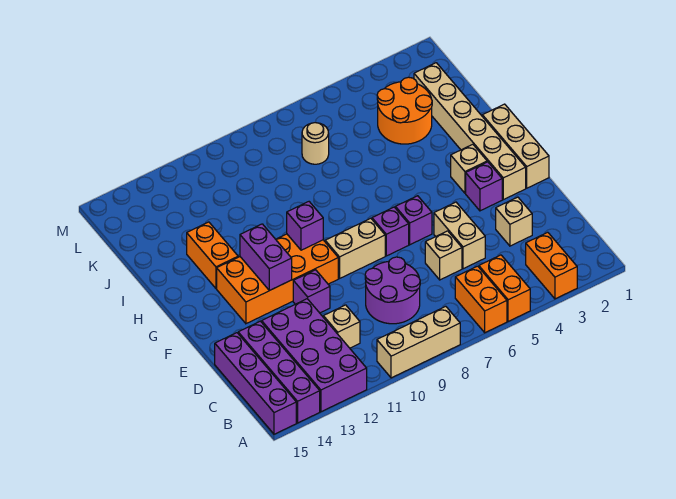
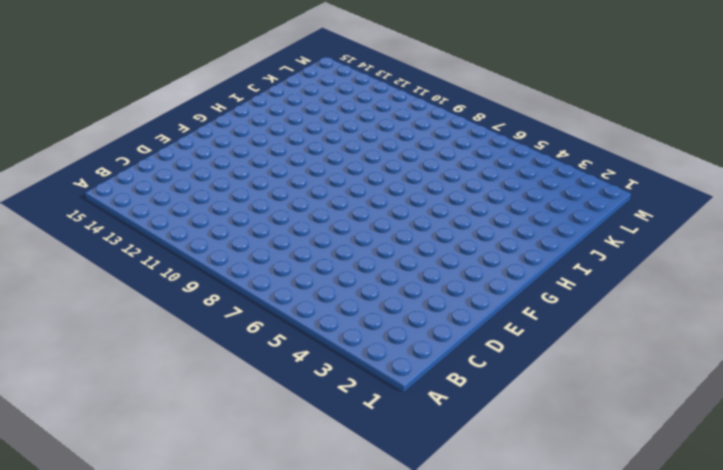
none -> orange 1x2 brick [526,232,577,299]
none -> orange 1x2 brick [479,255,530,321]
none -> orange 1x2 brick [455,266,507,333]

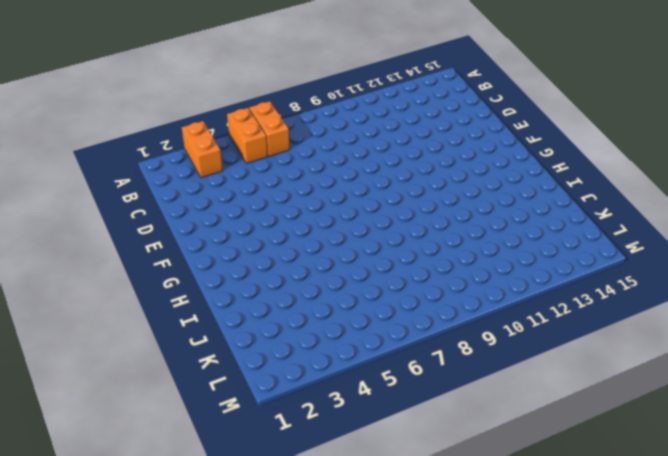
none -> tan 1x3 brick [377,306,460,378]
none -> purple 2x4 brick [262,299,367,412]
none -> purple 1x4 brick [238,321,320,423]

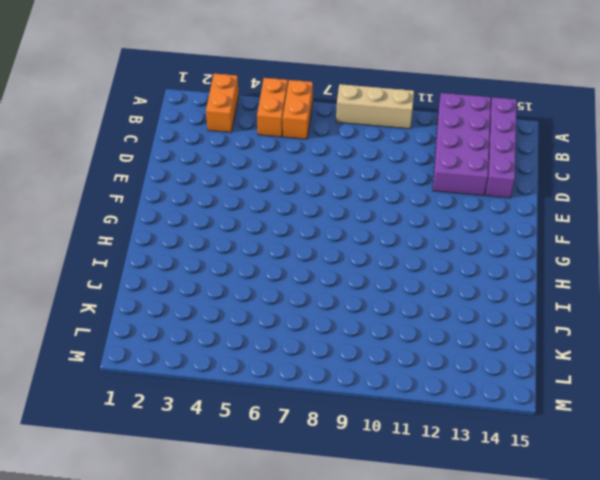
none -> purple 1x4 brick [215,333,296,434]
none -> purple 2x2 round brick [365,257,420,324]
none -> tan 1x1 brick [323,305,360,348]

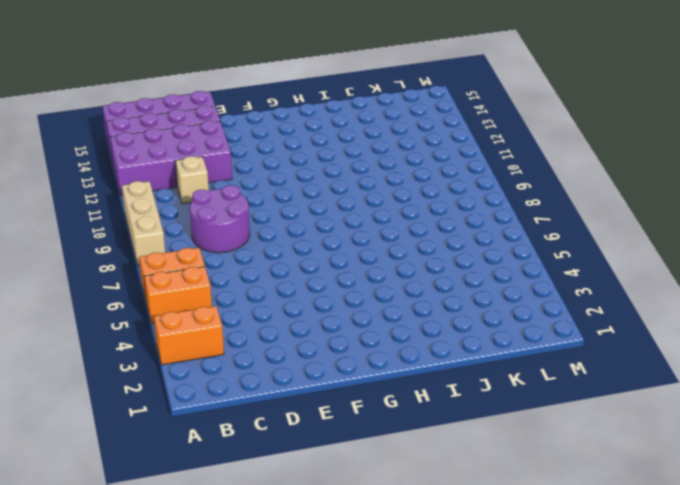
none -> tan 1x1 brick [496,197,532,246]
none -> tan 1x2 brick [434,202,485,269]
none -> tan 1x1 brick [425,231,462,280]

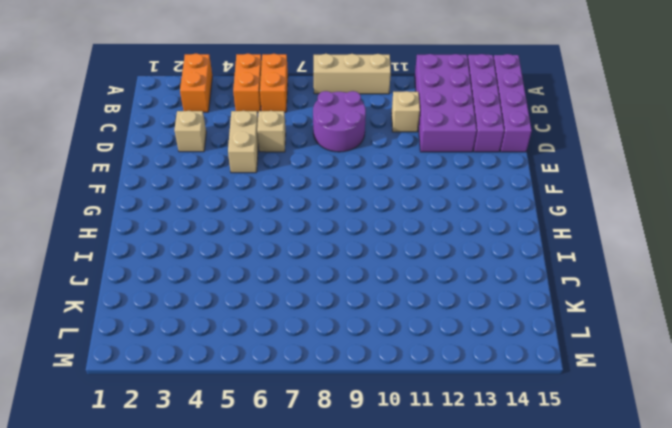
none -> purple 1x1 brick [293,270,330,313]
none -> tan 1x3 brick [482,104,549,188]
none -> tan 1x6 brick [414,63,526,200]

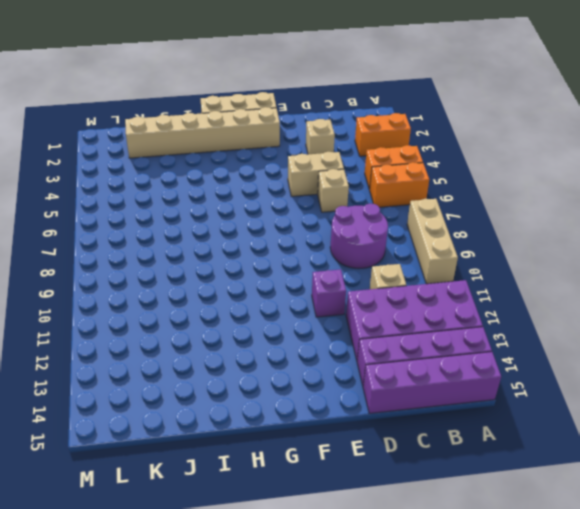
none -> purple 1x1 brick [466,162,502,211]
none -> purple 1x1 brick [395,196,432,245]
none -> purple 1x1 brick [372,207,409,256]

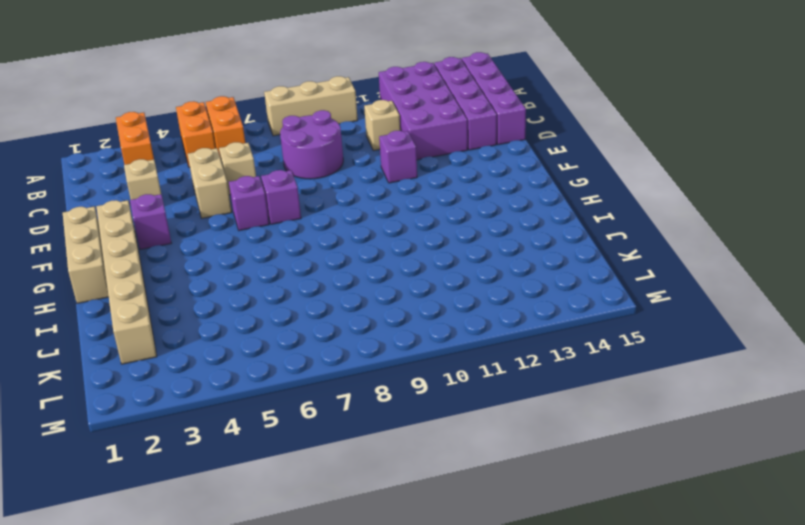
none -> tan 1x2 brick [325,218,385,278]
none -> orange 2x4 brick [217,234,338,324]
none -> tan 1x1 brick [451,144,487,193]

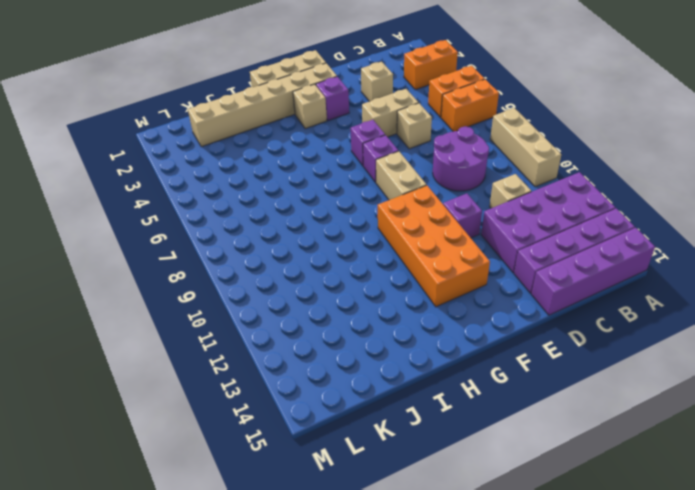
none -> orange 1x2 brick [187,222,238,288]
none -> orange 2x2 round brick [377,77,432,144]
none -> tan 1x1 round brick [302,123,329,164]

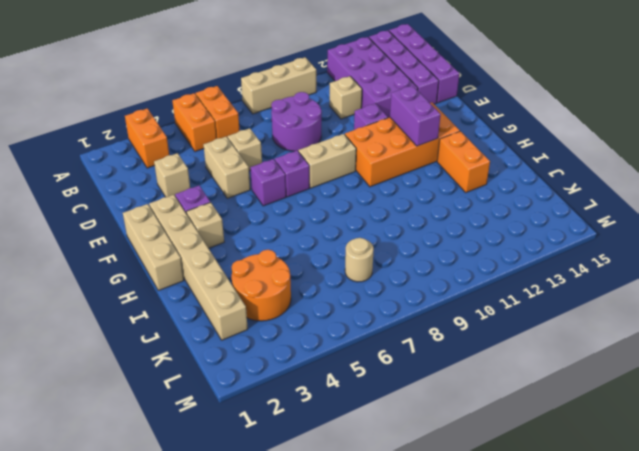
none -> purple 1x1 brick [287,202,323,250]

